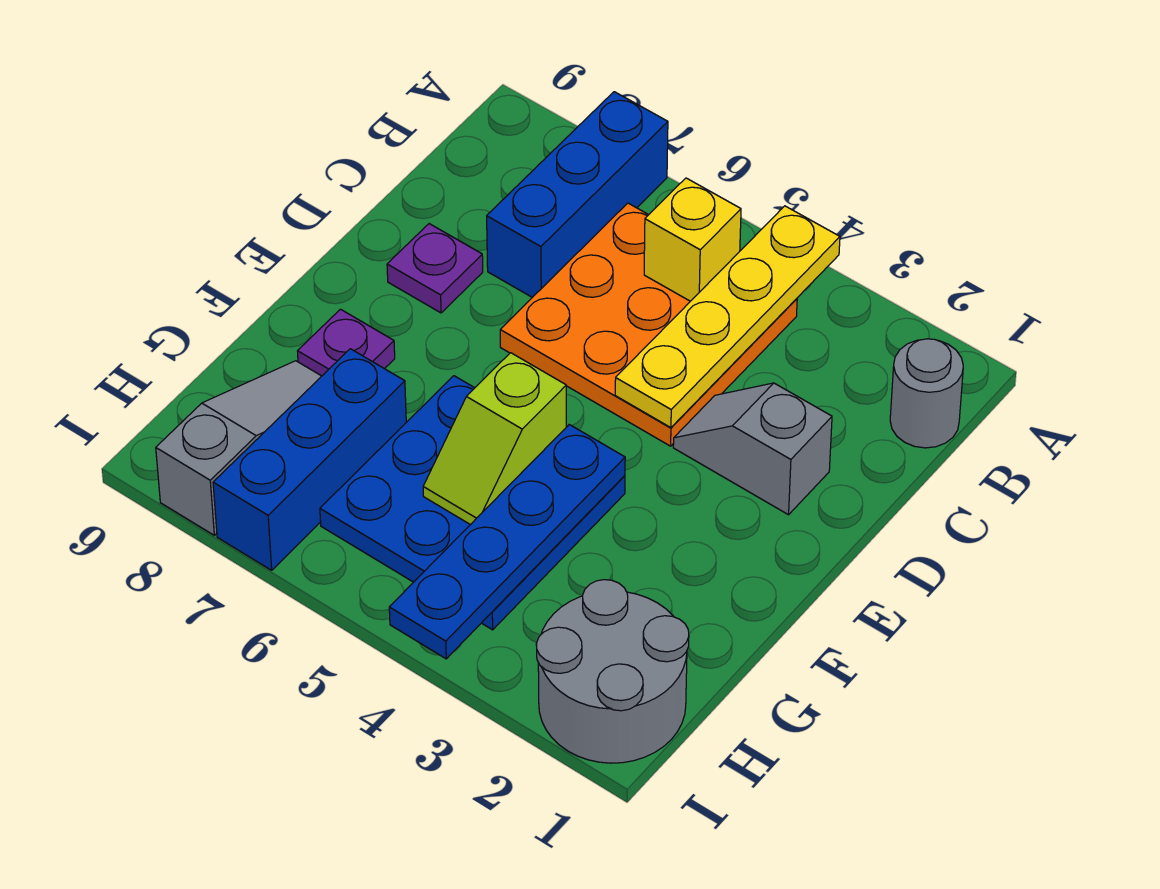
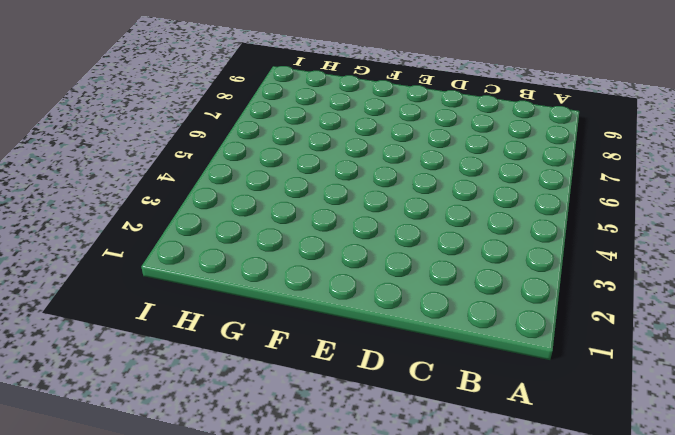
none -> blue 1x3 brick [487,92,668,297]
none -> grey 1x1 round brick [890,339,963,448]
none -> orange 3x3 plate [500,203,797,446]

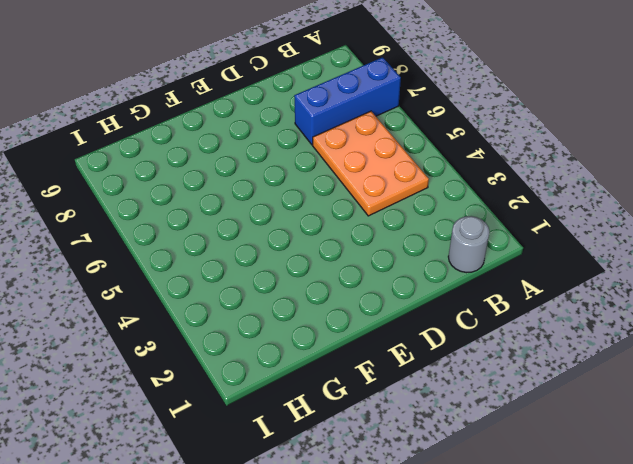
orange 2x3 plate [313,111,429,216] -> orange 3x3 plate [500,203,797,446]
none -> grey 1x2 slope [673,383,832,515]
none -> purple 1x1 plate [387,224,483,313]
none -> blue 3x3 plate [320,376,625,630]

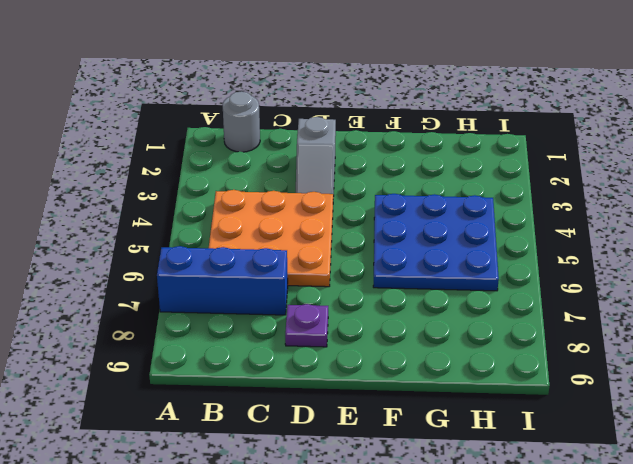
none -> purple 1x1 plate [298,309,395,376]
none -> blue 1x3 brick [213,349,406,570]
none -> grey 1x3 slope [156,361,321,535]

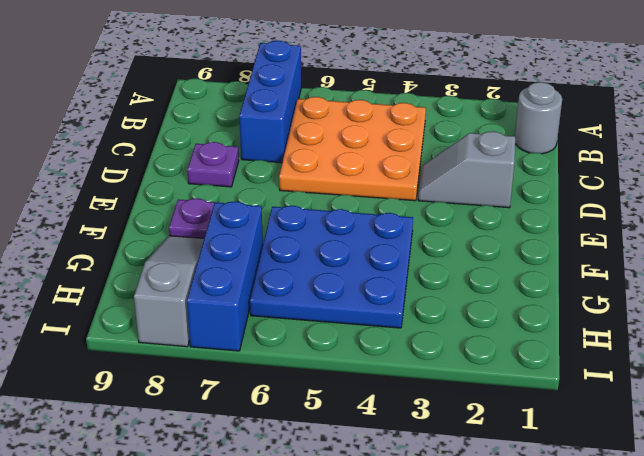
none -> grey 2x2 round brick [536,580,689,763]
none -> yellow 1x4 plate [615,206,840,428]
none -> yellow 1x1 brick [644,178,741,301]

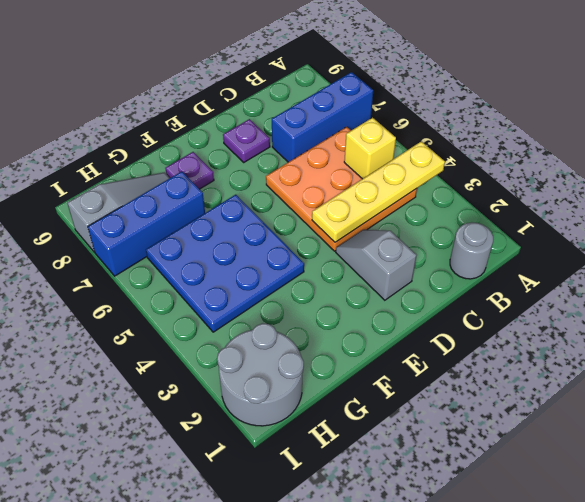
none -> blue 1x4 plate [389,425,625,659]
none -> lime 1x2 slope [423,353,566,525]

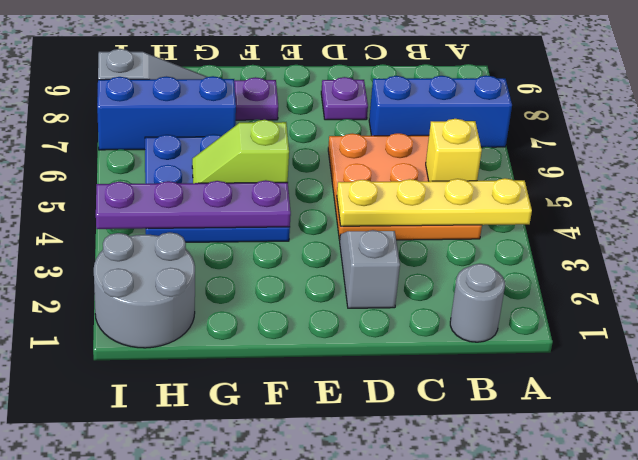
purple 1x4 plate [96,180,291,229] -> blue 1x4 plate [389,425,625,659]

